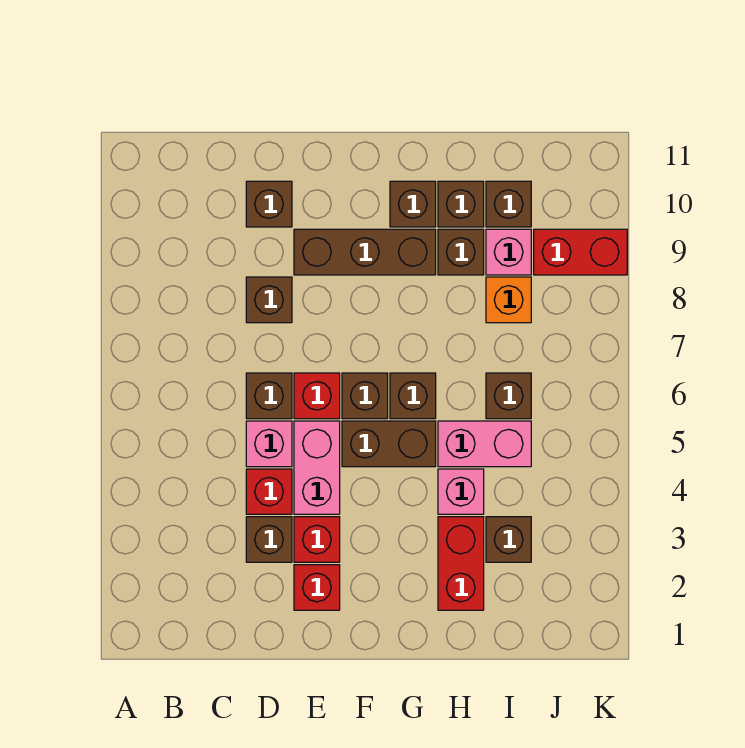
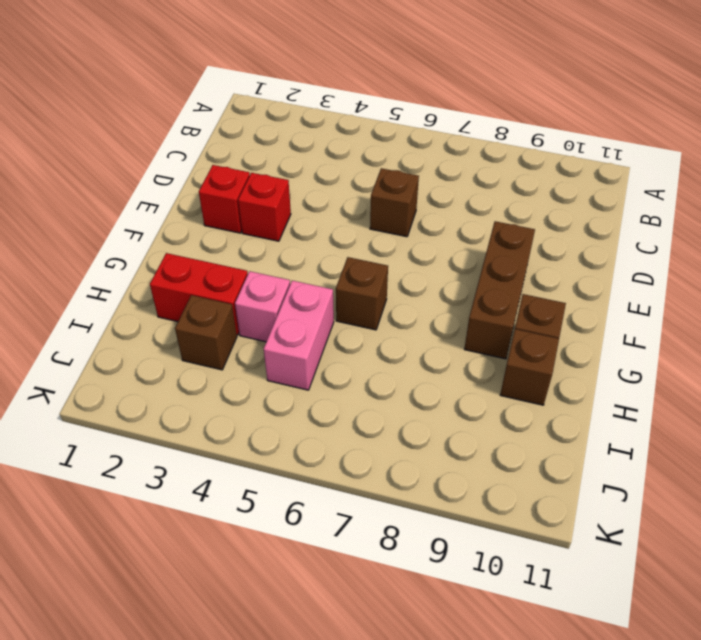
none -> brown 1x1 brick [246,517,292,562]
none -> red 1x1 brick [246,469,292,514]
none -> pink 1x1 brick [246,421,292,467]

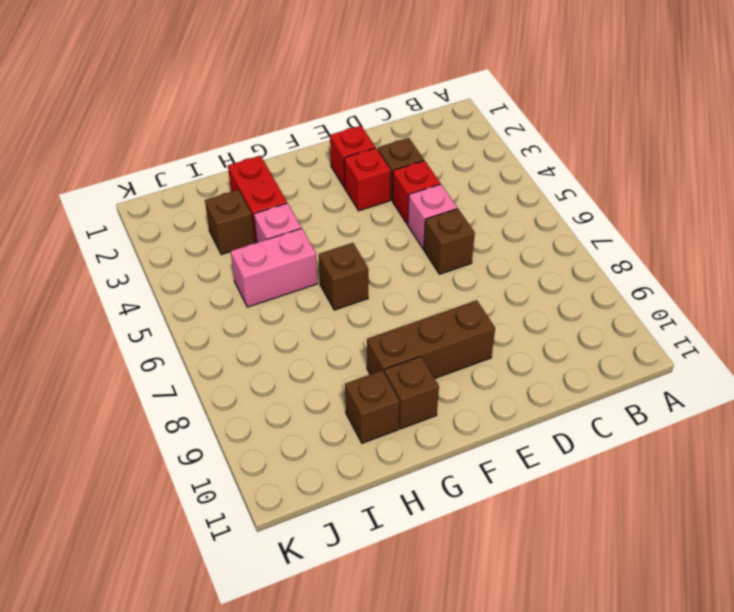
none -> brown 1x1 brick [246,277,292,323]
none -> brown 1x1 brick [246,181,292,227]
none -> pink 1x2 brick [294,421,340,514]

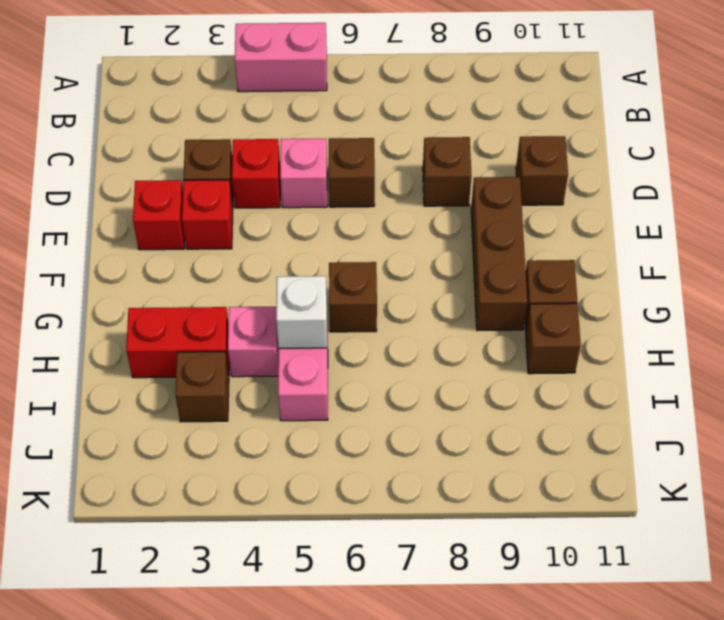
pink 1x2 brick [235,23,327,92] -> pink 1x2 brick moved to [294,421,340,514]
white 1x1 brick [276,276,327,349] -> none
none -> red 1x1 brick [294,373,340,419]
none -> brown 1x2 brick [342,421,436,467]
none -> brown 1x1 brick [342,373,388,419]

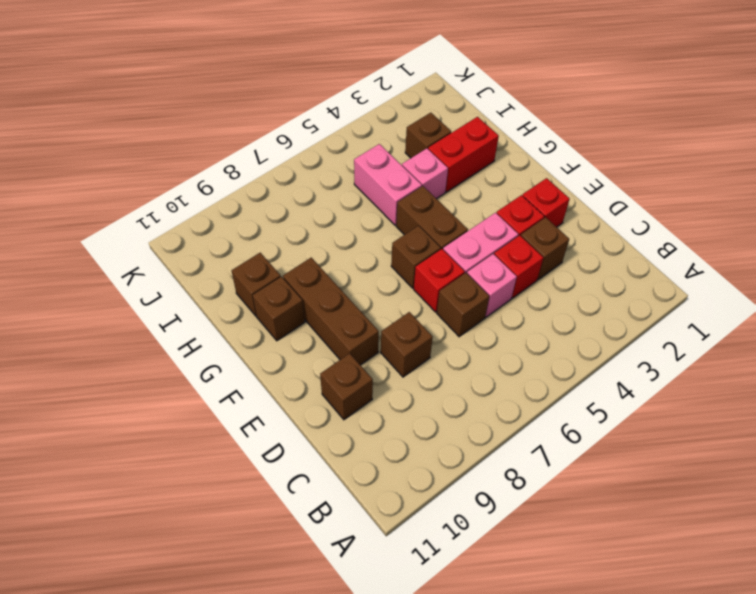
none -> brown 1x1 brick [390,373,436,419]
none -> brown 1x1 brick [438,229,484,275]
none -> brown 1x1 brick [486,373,531,419]

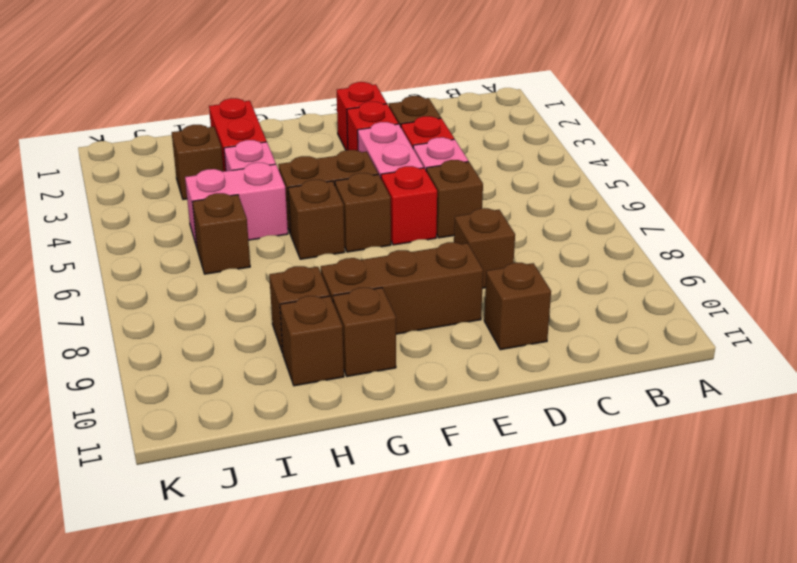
none -> orange 1x1 brick [486,277,531,323]
none -> pink 1x1 brick [486,229,531,275]
none -> brown 1x1 brick [486,181,531,227]

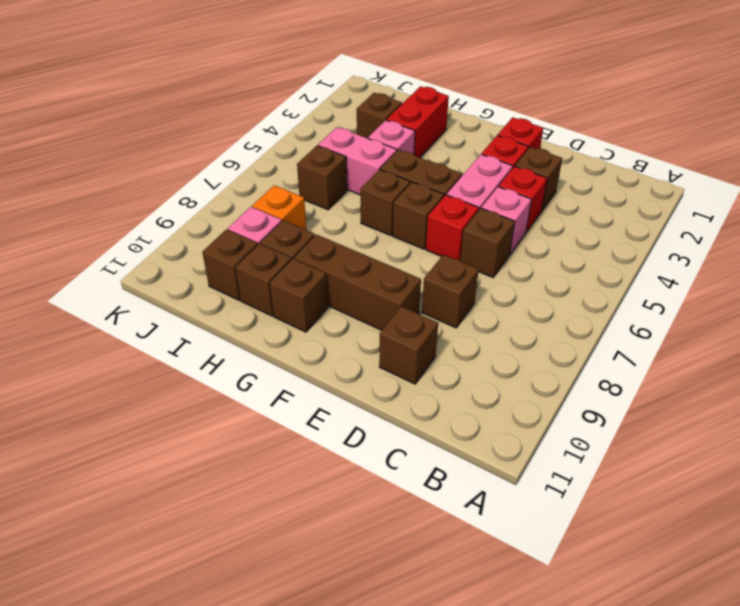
none -> red 1x2 brick [534,229,627,275]

